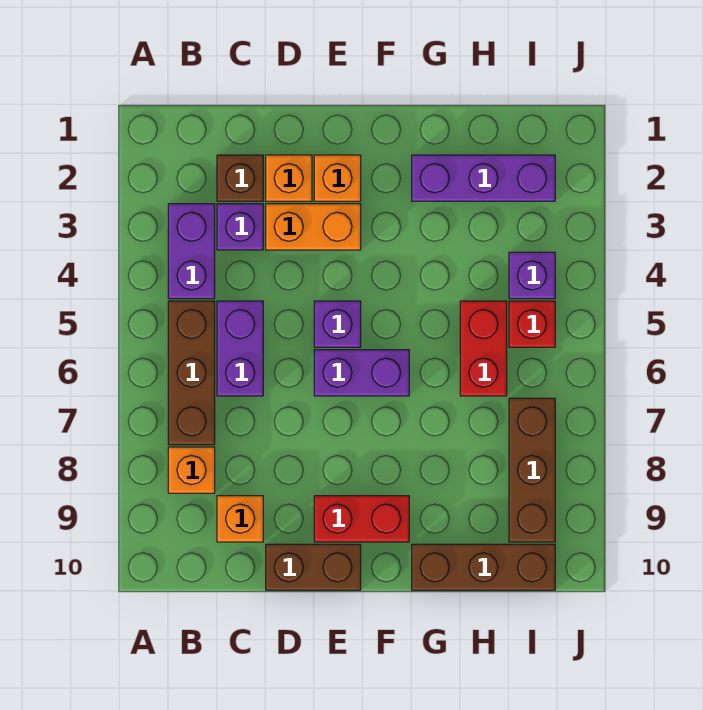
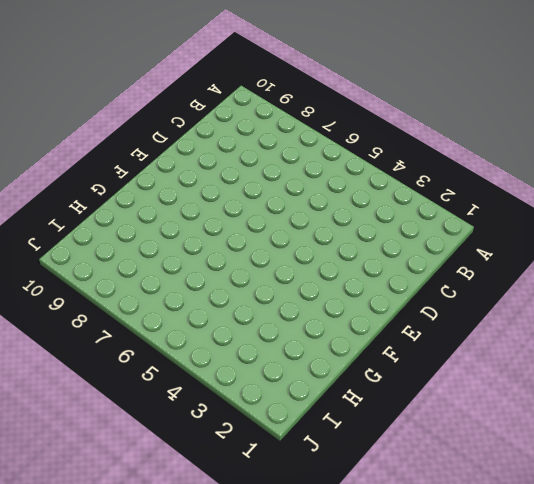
none -> purple 1x2 brick [168,204,215,299]
none -> brown 1x3 brick [168,301,215,445]
none -> orange 1x1 brick [168,447,215,493]

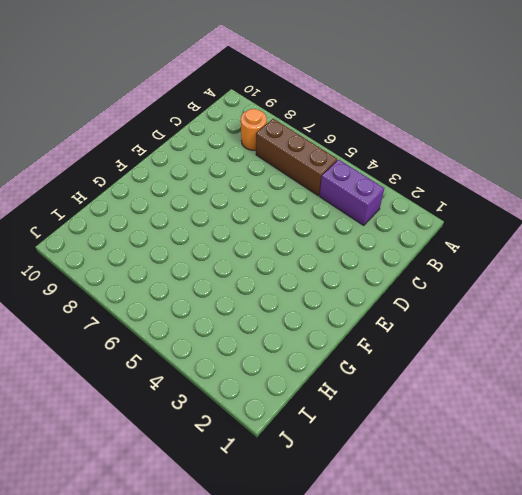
orange 1x1 round brick [241,109,267,150] -> orange 1x1 brick [168,447,215,493]
none -> brown 1x1 brick [217,155,263,201]
none -> purple 1x1 brick [217,204,263,250]
none -> purple 1x2 brick [217,301,263,396]

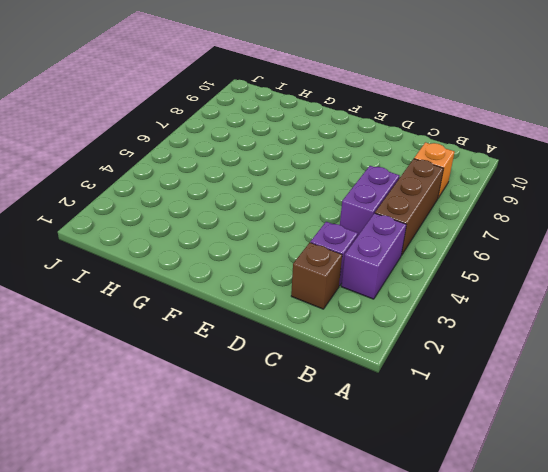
none -> orange 1x1 brick [217,496,263,542]
none -> orange 1x1 brick [266,155,312,201]
none -> orange 1x2 brick [266,204,361,250]

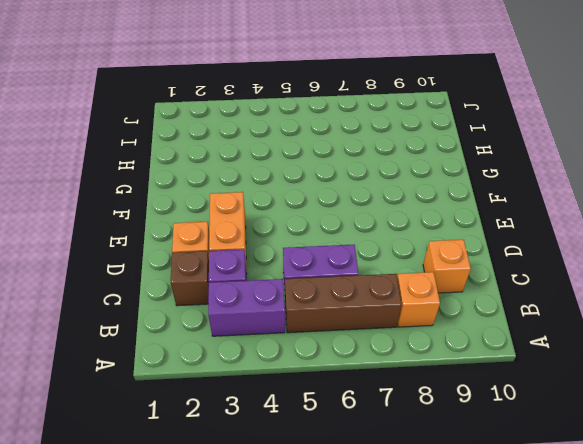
none -> brown 1x2 brick [266,544,361,590]
none -> orange 1x1 brick [314,155,361,201]
none -> purple 1x1 brick [314,301,361,347]

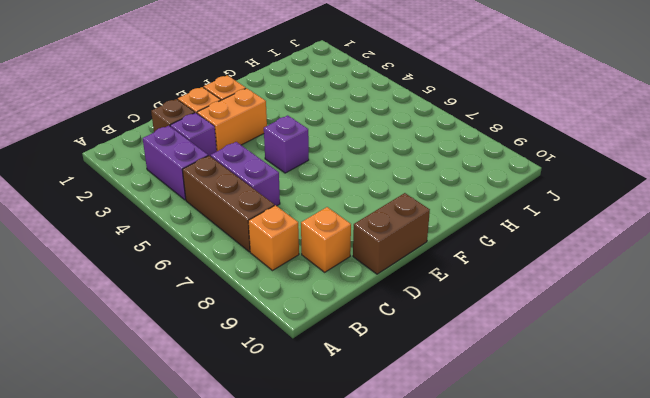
none -> purple 1x2 brick [314,350,409,396]
none -> red 1x2 brick [314,496,409,542]
none -> purple 1x3 brick [412,155,555,201]

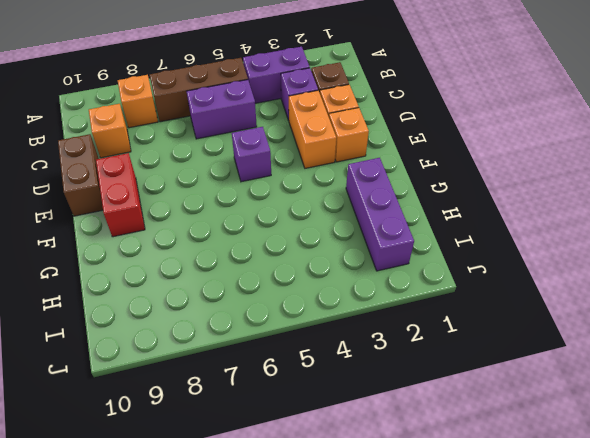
none -> purple 1x2 brick [314,350,409,396]
none -> brown 1x3 brick [412,544,555,590]
none -> red 1x2 brick [460,301,507,396]

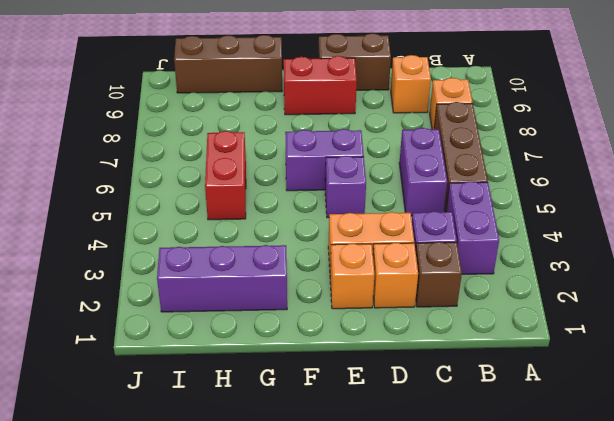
none -> purple 1x1 brick [509,252,555,299]
none -> red 1x1 brick [509,301,555,347]
none -> brown 1x3 brick [509,398,555,542]

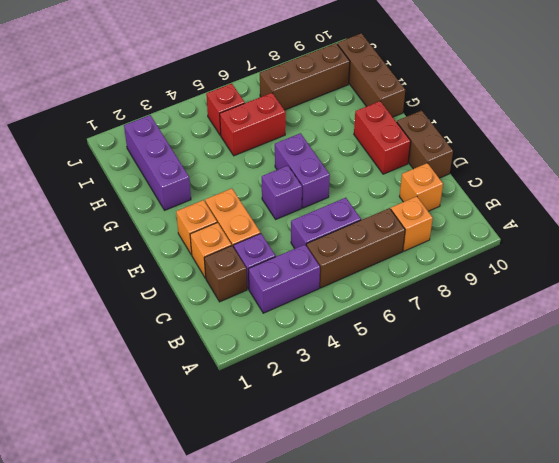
none -> purple 1x1 brick [509,252,555,299]

